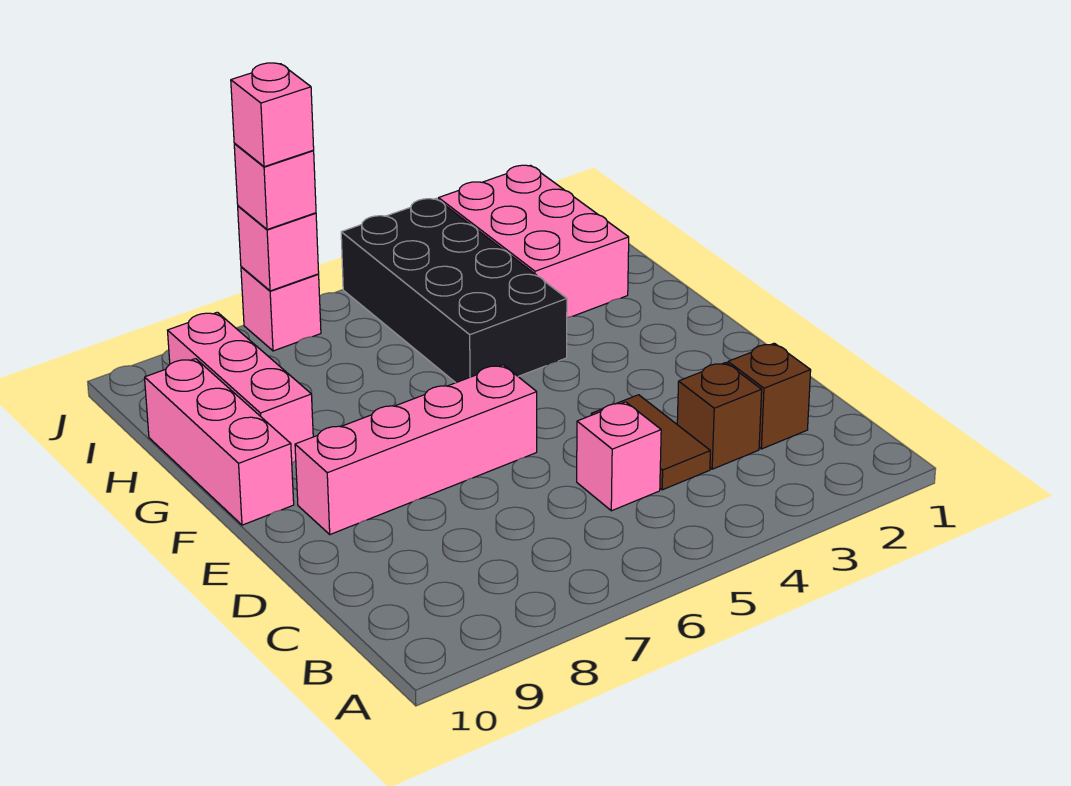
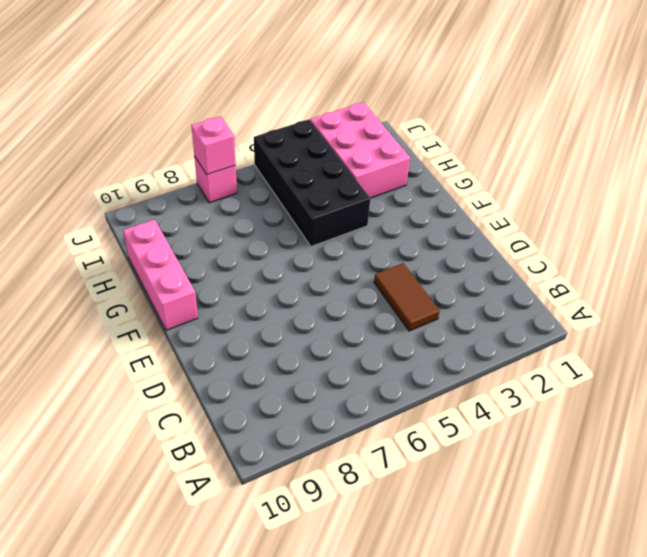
none -> brown 1x1 brick [728,343,811,449]
none -> brown 1x1 brick [677,363,762,469]
none -> pink 1x1 brick [577,402,661,511]

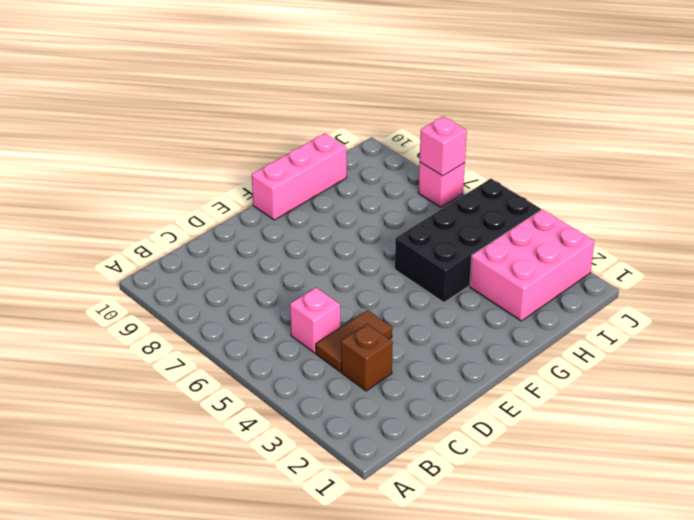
none -> brown 1x1 brick [728,343,811,449]
none -> pink 1x4 brick [295,365,537,534]
none -> pink 1x3 brick [167,312,313,463]

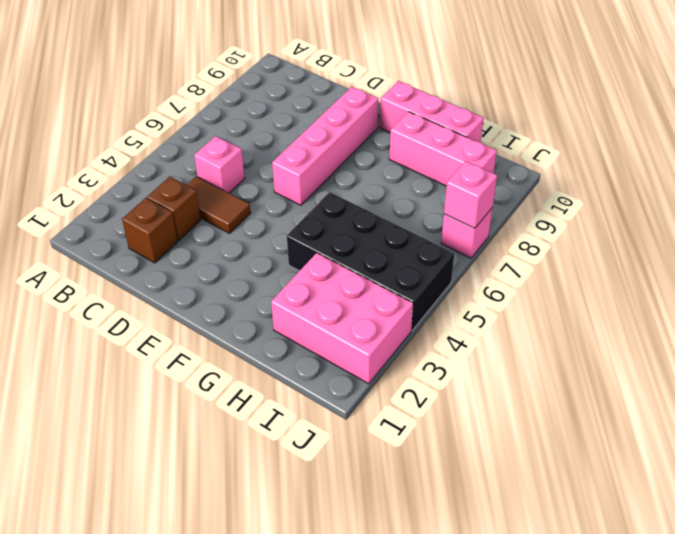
none -> pink 1x1 brick [234,144,316,229]
none -> pink 1x1 brick [231,63,314,167]

